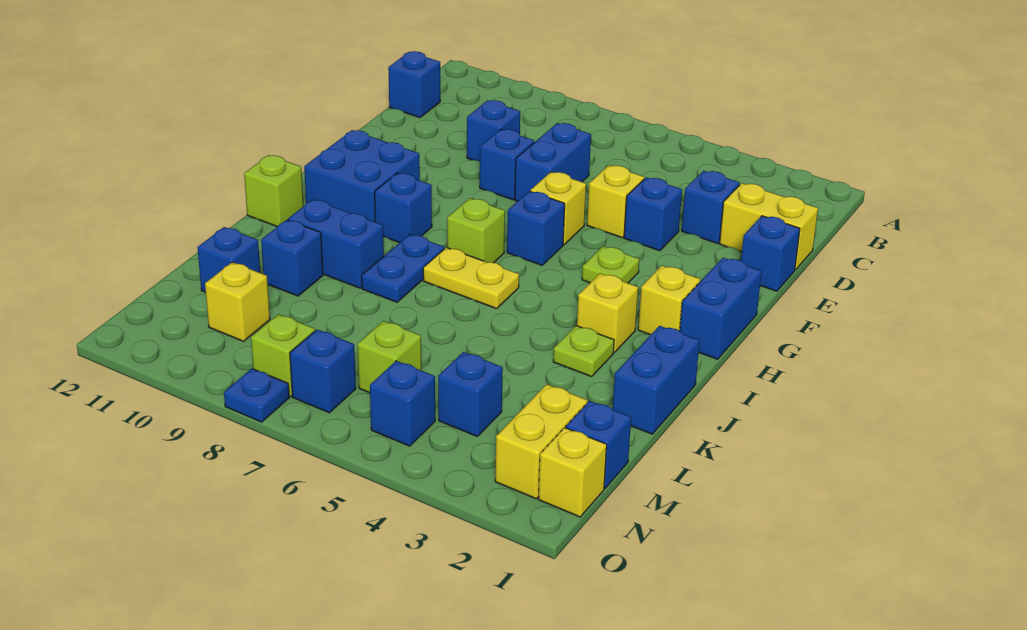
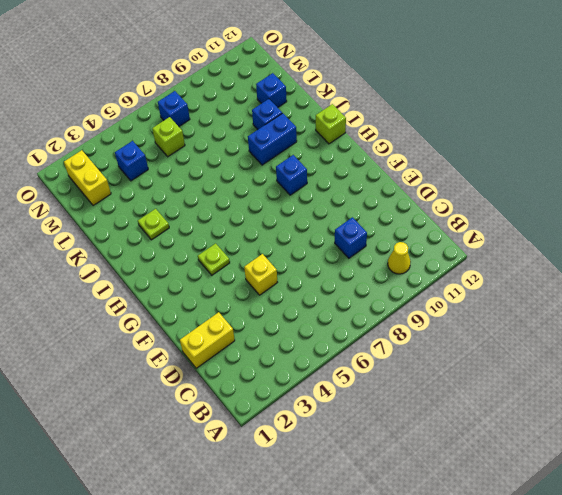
yellow 1x1 cone [388,242,411,274] -> none
none -> blue 1x1 brick [388,51,440,118]
none -> blue 1x1 brick [682,171,740,243]
none -> blue 1x2 brick [515,123,591,201]
none -> blue 1x1 brick [741,216,800,291]

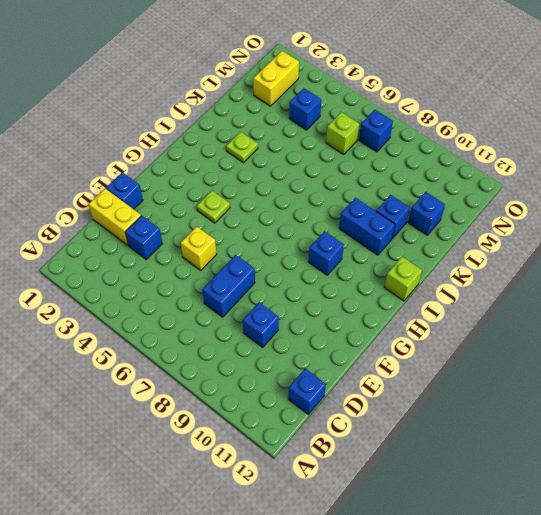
none -> blue 1x1 brick [624,177,682,251]
none -> blue 1x1 brick [480,129,534,200]
none -> yellow 1x1 brick [530,172,586,245]
none -> blue 1x2 brick [680,258,762,359]

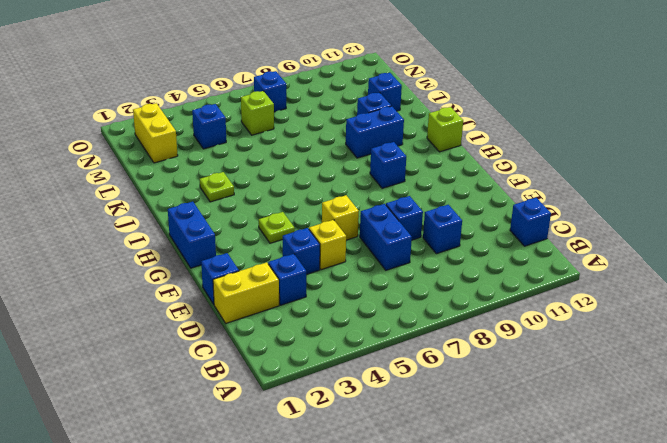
none -> blue 1x1 brick [507,191,565,265]
none -> blue 2x2 brick [304,130,420,222]
none -> yellow 1x1 brick [638,266,700,335]
none -> lime 1x1 brick [447,198,505,263]

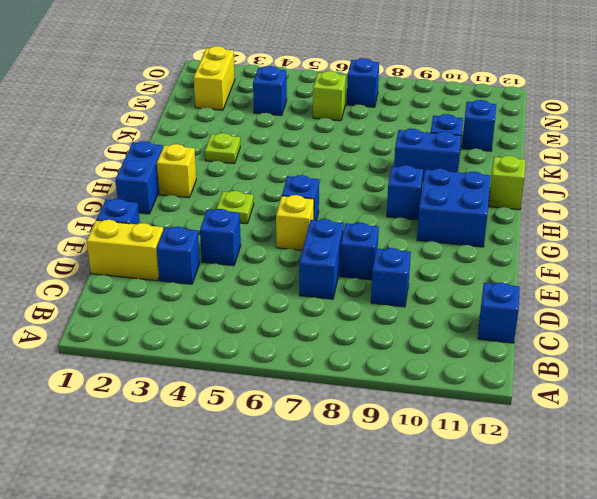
none -> yellow 1x1 brick [587,165,644,238]
none -> lime 1x1 brick [447,198,505,263]
none -> yellow 1x1 brick [577,273,638,353]
none -> yellow 1x2 plate [423,247,519,309]

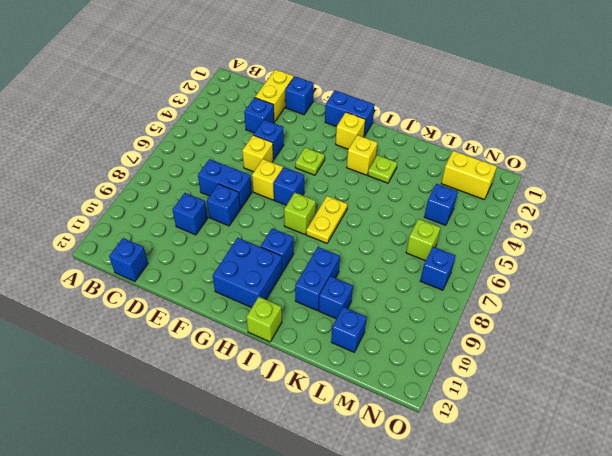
none -> blue 1x2 plate [362,234,444,302]
none -> blue 1x2 brick [613,326,700,434]
none -> blue 1x1 brick [566,401,631,488]
none -> yellow 1x1 brick [205,262,270,341]

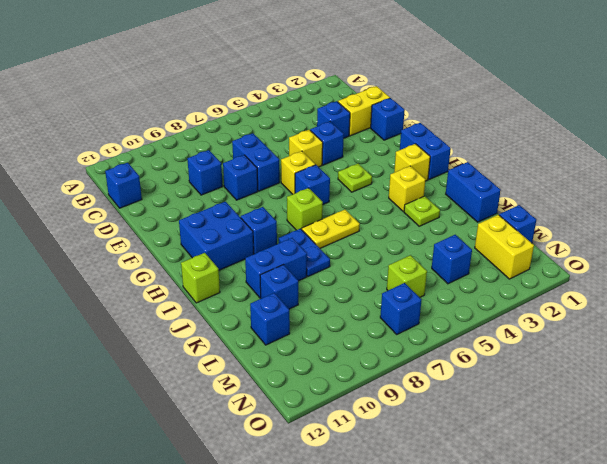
none -> yellow 1x1 brick [205,262,270,341]
none -> yellow 1x1 brick [538,428,607,517]
none -> blue 1x1 brick [370,361,435,446]
none -> lime 1x1 brick [251,314,315,397]

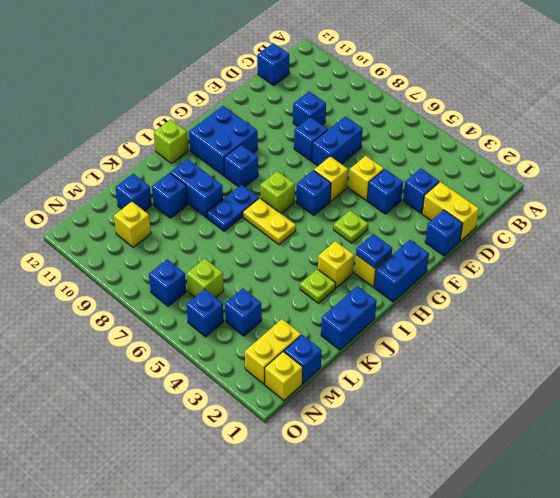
blue 1x1 plate [356,234,392,268] -> blue 1x1 plate moved to [224,369,289,422]
none -> lime 1x1 brick [251,314,315,397]

